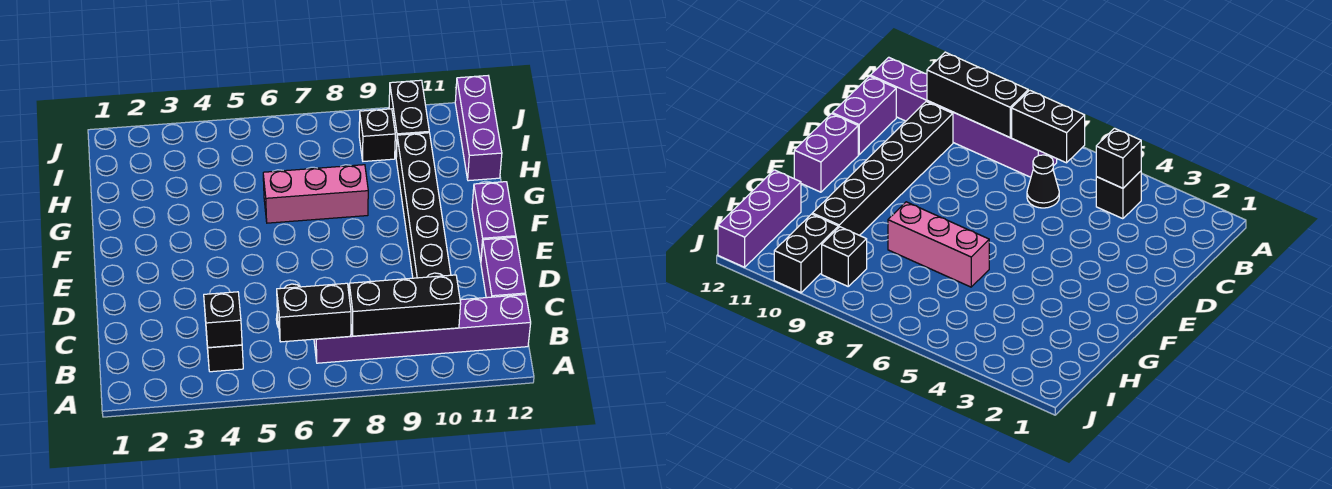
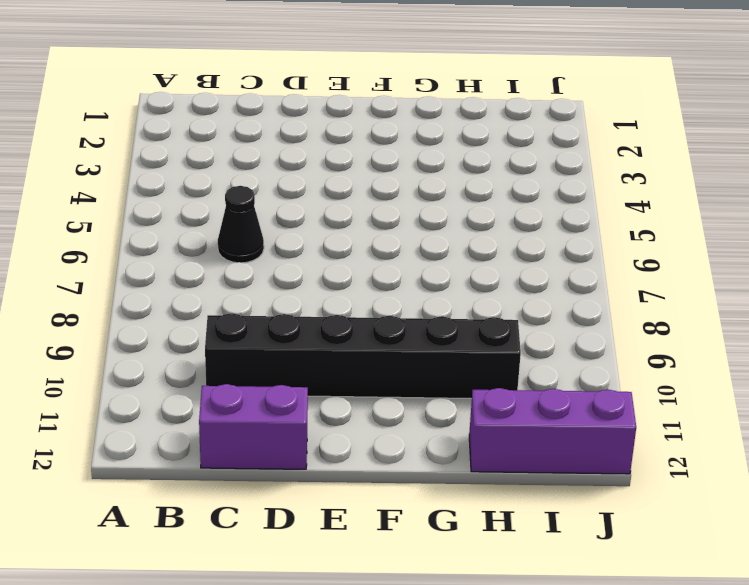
none -> black 1x1 brick [206,334,243,372]
none -> purple 1x6 brick [314,295,531,363]
none -> purple 1x2 brick [472,182,516,261]

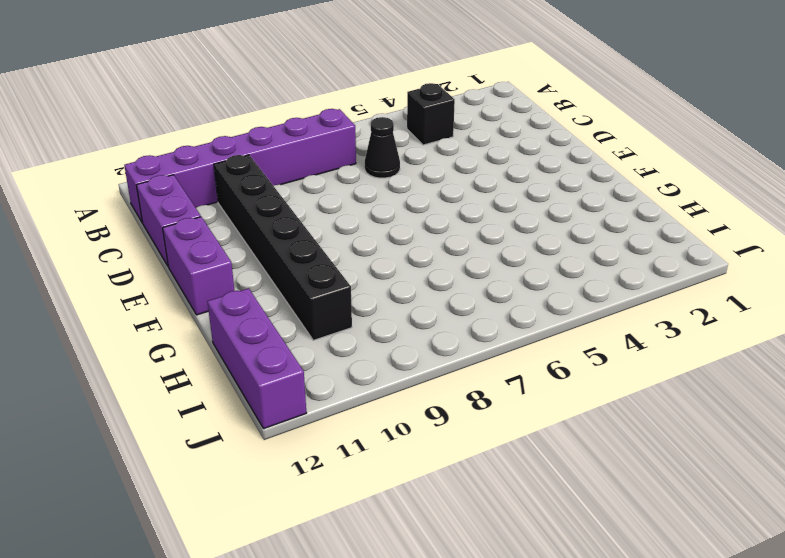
none -> pink 1x3 brick [263,165,368,223]
none -> black 1x1 brick [359,109,395,161]
none -> black 1x2 brick [389,80,429,157]

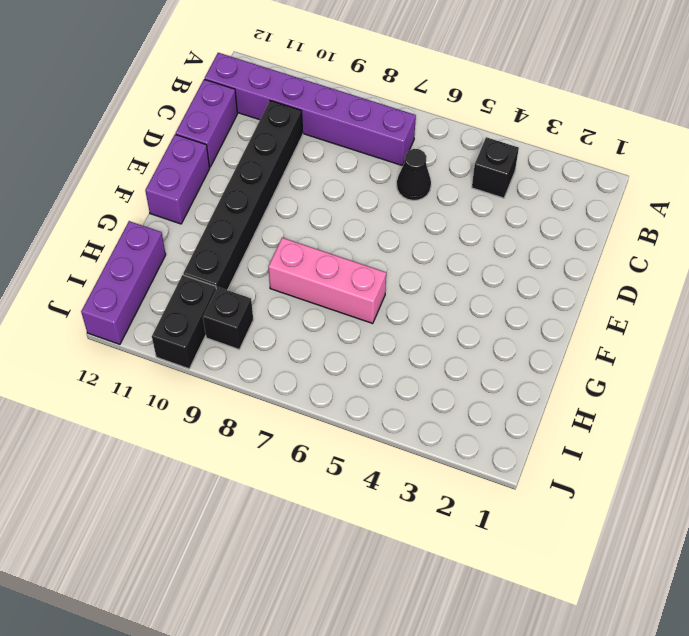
none -> black 1x1 brick [204,292,242,348]
none -> black 1x2 brick [277,283,351,342]
none -> black 1x3 brick [349,275,461,336]

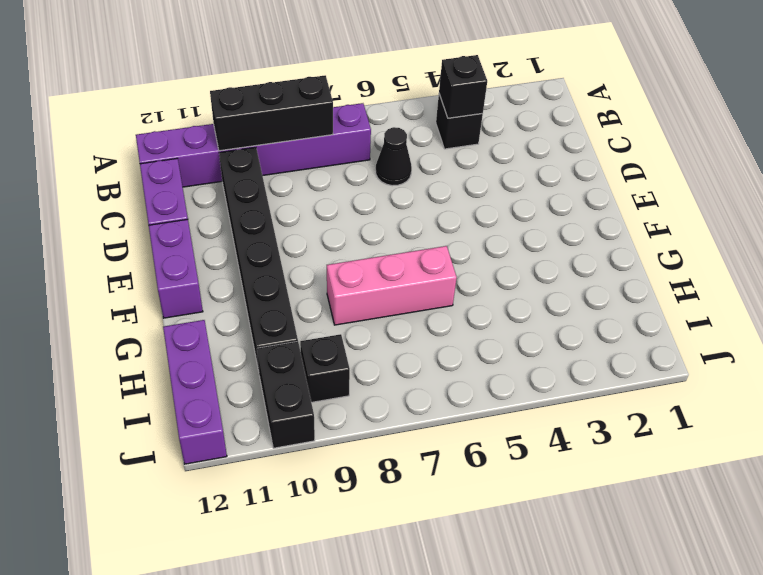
none -> black 1x2 brick [277,283,351,342]

